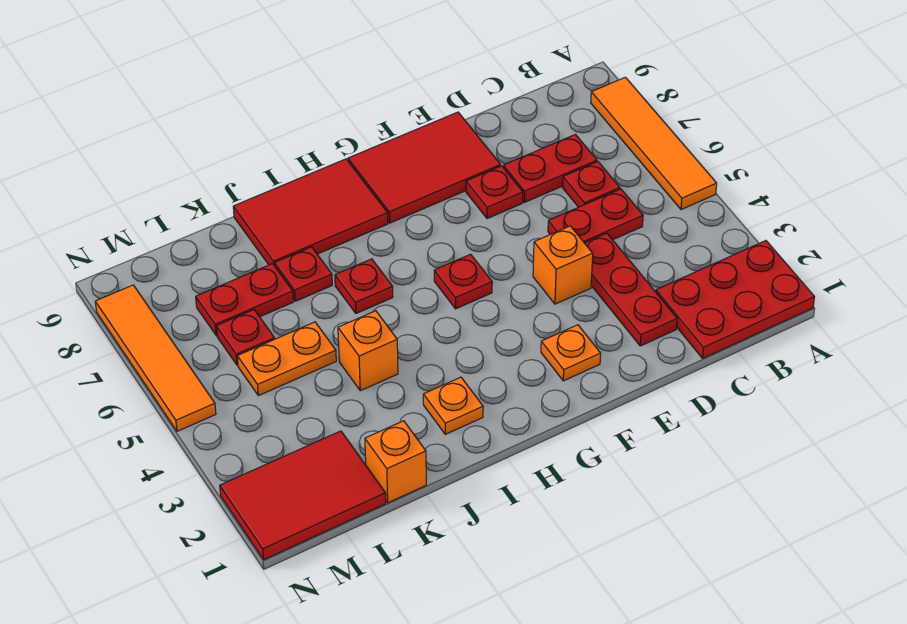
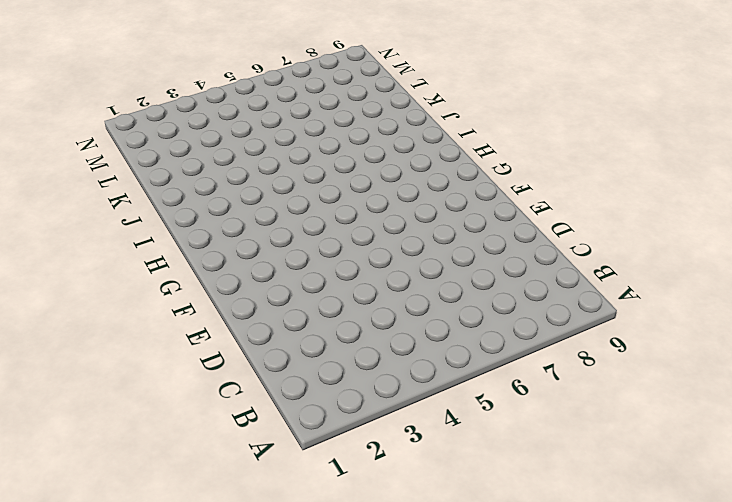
none -> red 2x3 plate [656,241,814,358]
none -> orange 1x4 tile [591,77,717,210]
none -> red 1x2 plate [548,189,643,243]

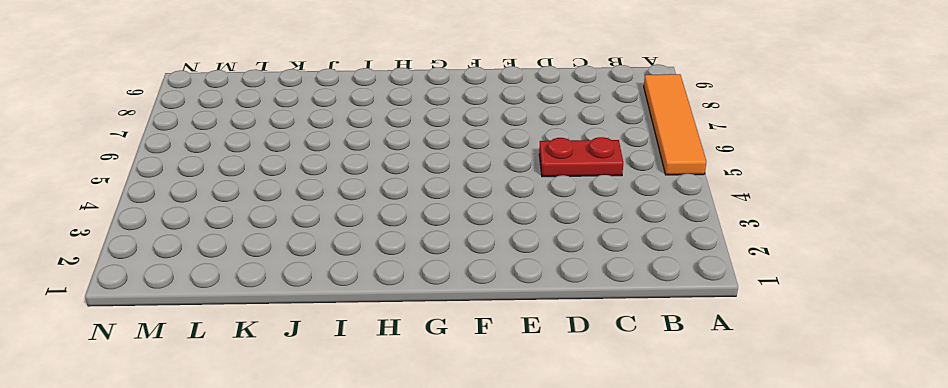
none -> red 2x3 plate [656,241,814,358]
none -> red 1x1 plate [563,162,620,207]
none -> red 1x2 plate [503,135,597,202]

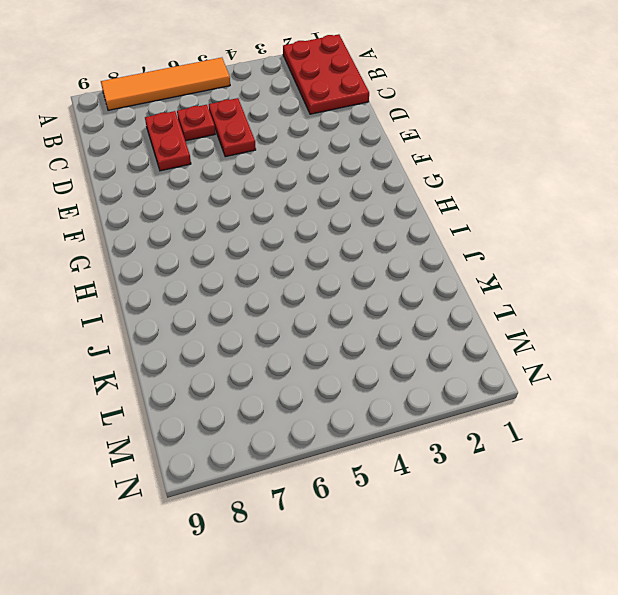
none -> red 1x3 plate [585,233,677,346]
none -> orange 1x1 brick [533,226,593,304]
none -> red 1x1 plate [466,166,523,219]

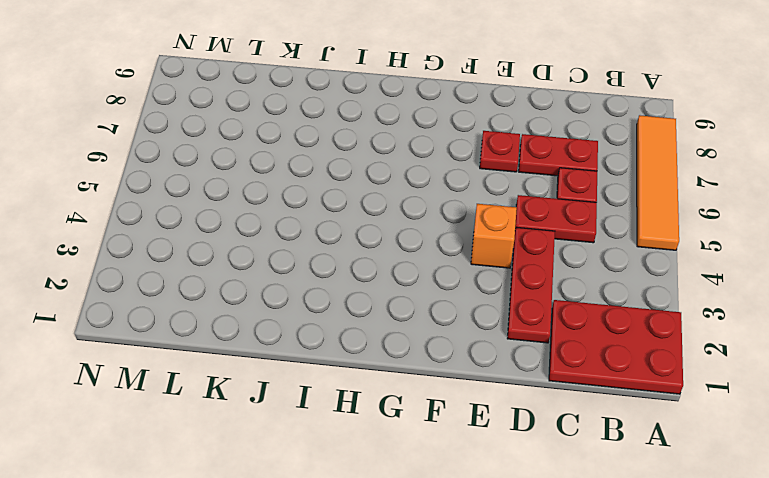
none -> red 2x3 tile [348,112,501,223]
none -> orange 1x1 plate [541,325,601,381]
none -> red 1x1 plate [434,254,492,309]

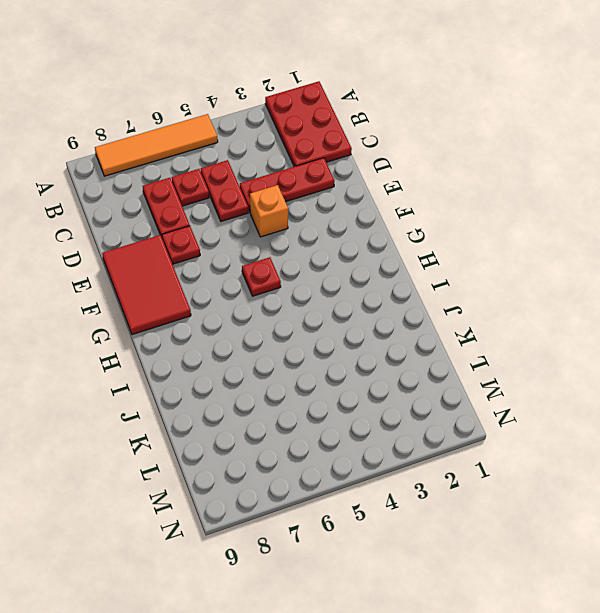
none -> orange 1x1 plate [541,325,601,381]
none -> red 2x3 tile [233,159,388,266]
none -> orange 1x1 plate [423,377,483,434]

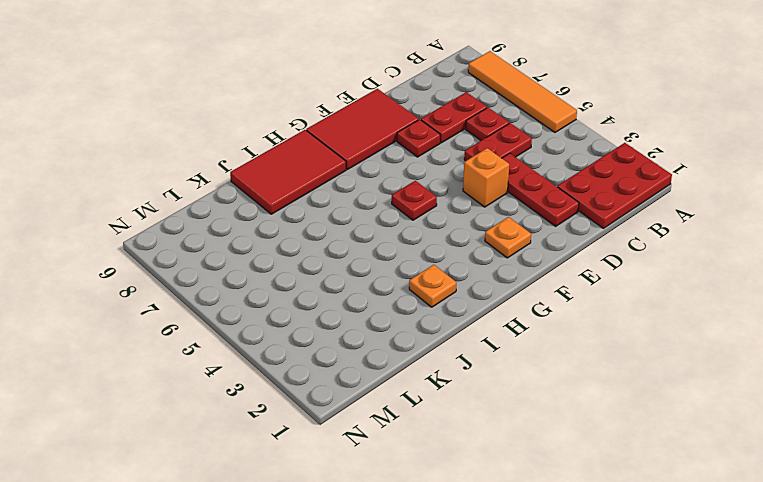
none -> red 1x1 plate [335,259,393,313]
none -> orange 1x1 brick [338,311,398,391]
none -> red 1x1 plate [275,247,332,301]

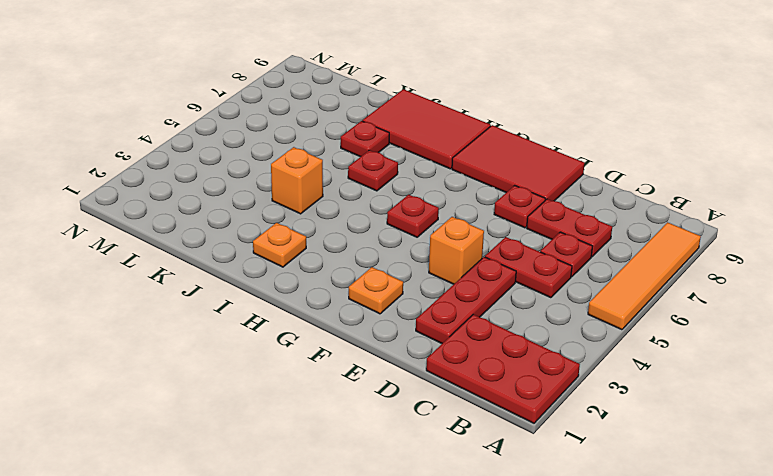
none -> orange 1x1 brick [365,421,426,503]
none -> orange 1x2 plate [237,322,336,396]
none -> red 1x2 plate [196,264,293,335]

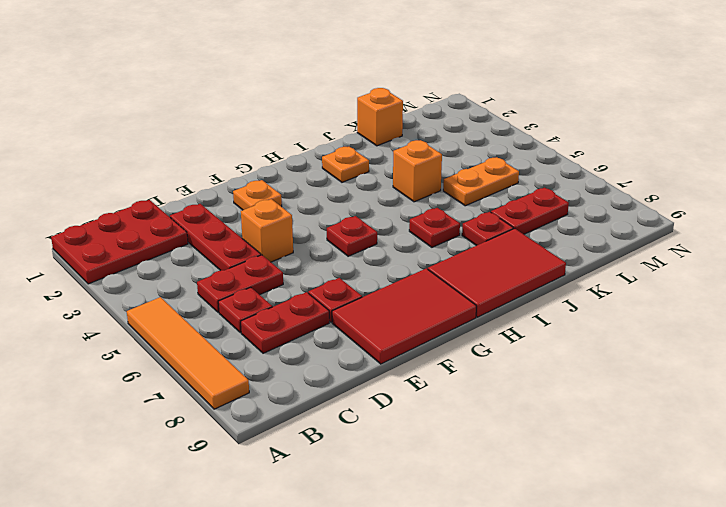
none -> red 2x3 tile [220,431,386,560]
none -> red 1x1 plate [216,310,274,365]
none -> orange 1x4 tile [95,285,216,431]

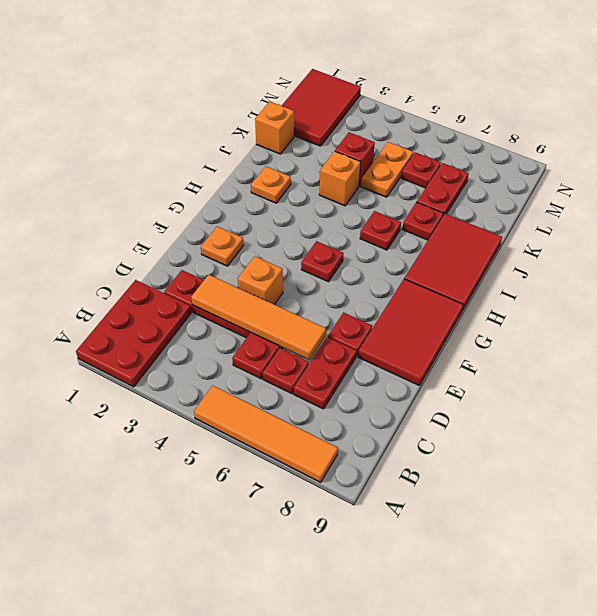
orange 1x4 tile [191,275,326,360] -> orange 1x4 tile moved to [95,285,216,431]
red 1x1 brick [335,132,375,186] -> none

